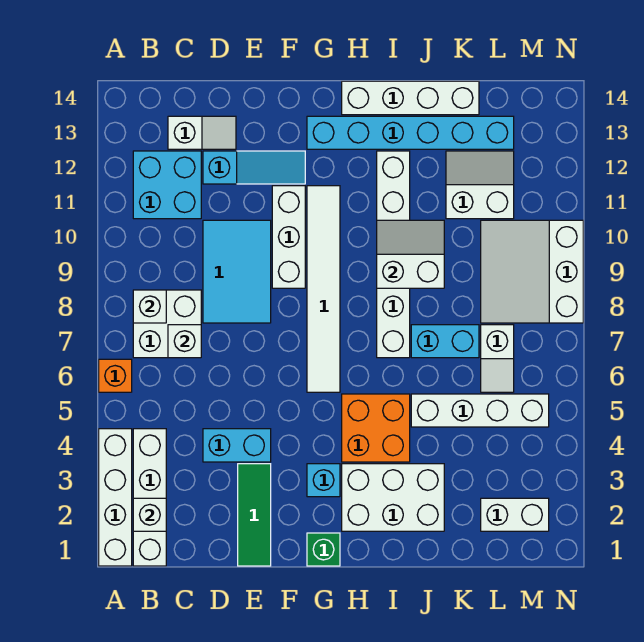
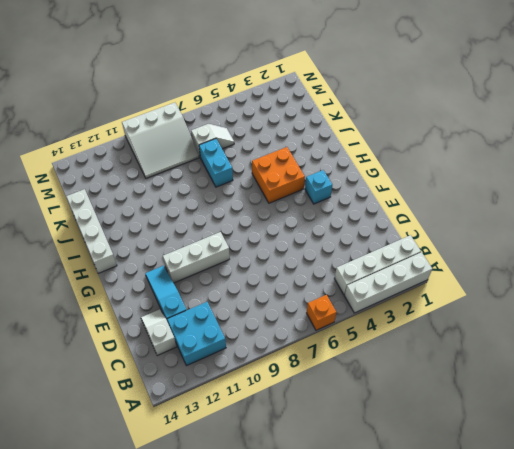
none -> white 2x2 brick [133,290,201,358]
none -> cyan 1x2 brick [203,429,271,462]
none -> cyan 2x3 tile [203,220,271,323]

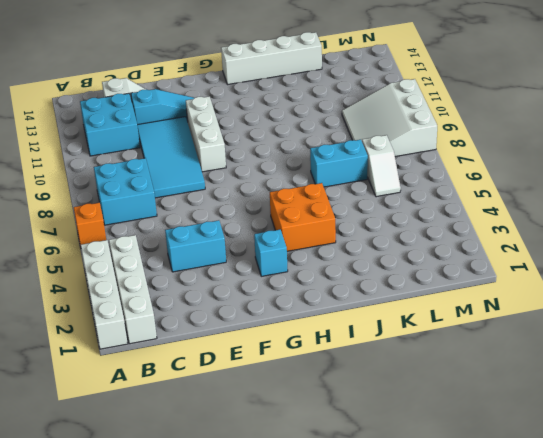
cyan 2x2 brick [94,158,157,225] -> white 2x2 brick [133,290,201,358]
cyan 2x4 tile [137,117,205,198] -> cyan 2x3 tile [203,220,271,323]
none -> green 1x3 tile [238,464,271,566]
none -> green 1x1 brick [307,533,340,566]
none -> white 1x6 tile [307,186,340,392]

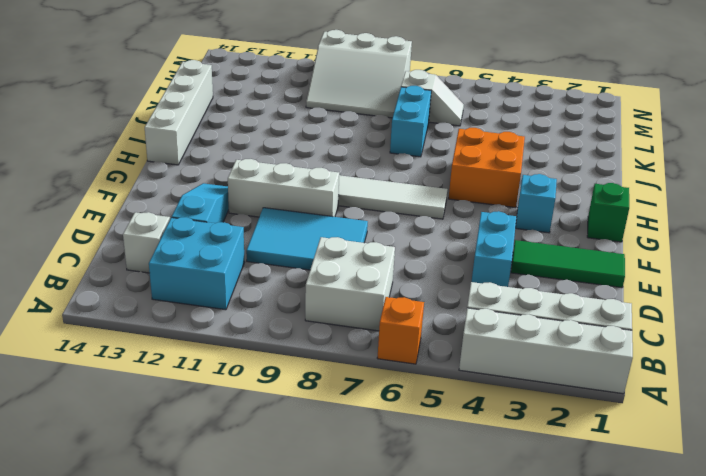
none -> cyan 1x6 brick [307,116,514,149]
none -> white 2x3 brick [342,464,444,531]
none -> white 1x6 brick [377,151,410,358]

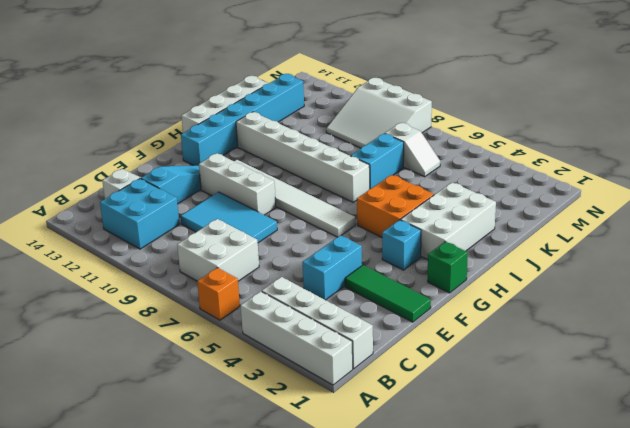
none -> white 1x4 brick [411,394,549,427]
none -> white 2x2 slope [446,151,514,219]
none -> white 1x2 brick [481,498,549,531]

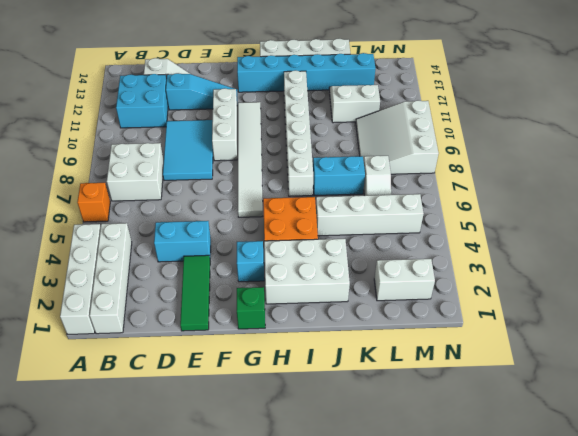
none -> white 1x1 brick [133,498,166,531]
none -> white 1x1 brick [133,290,166,323]
none -> white 1x1 brick [168,325,201,358]

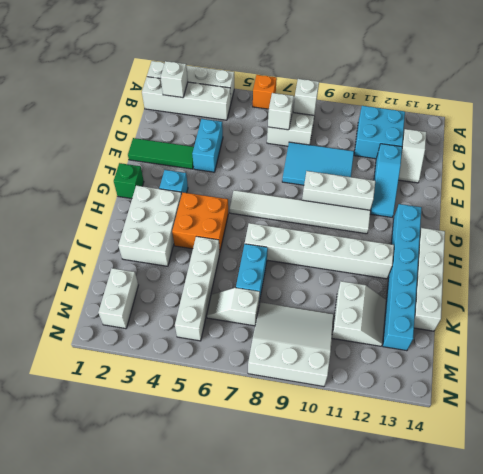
none -> white 2x2 slope [377,220,444,288]

